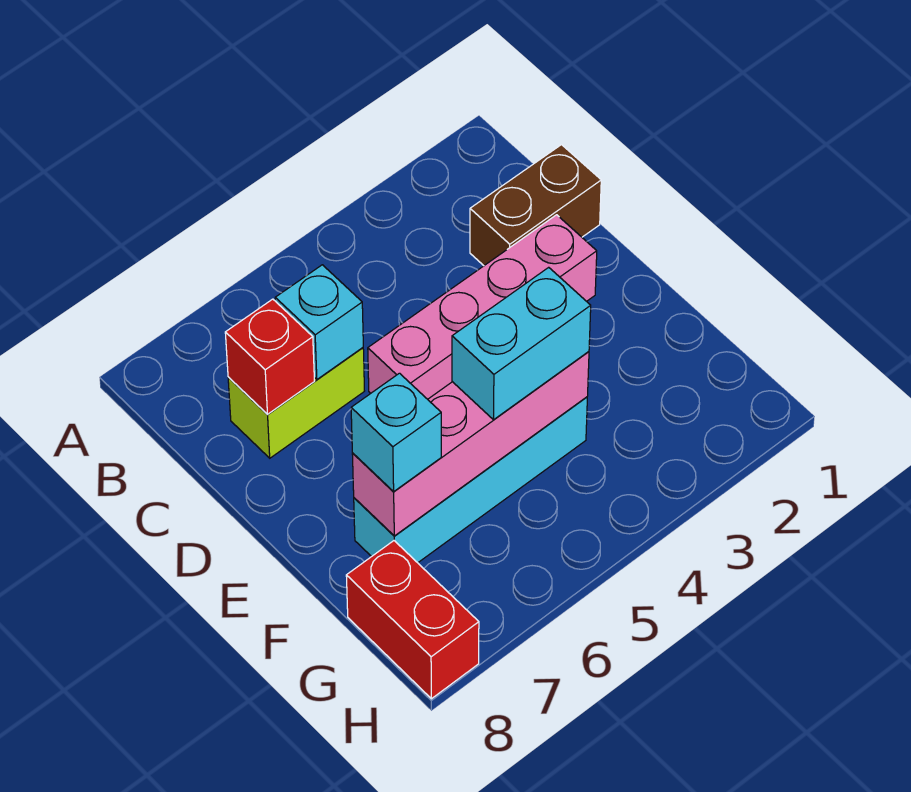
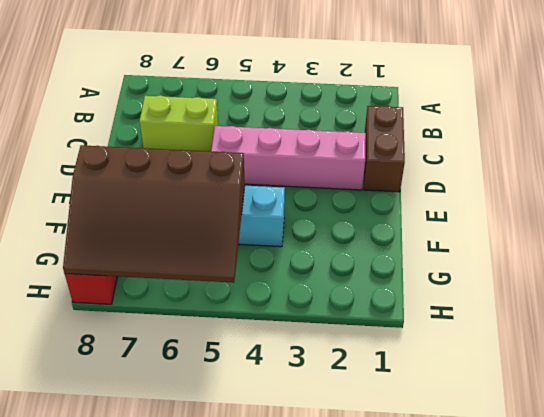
brown 1x2 brick [364,106,405,192] -> brown 1x2 brick turned to [470,145,601,266]
brown 3x4 slope [63,145,245,283] -> pink 1x4 brick [352,352,589,536]
none -> cyan 1x1 brick [275,265,363,379]
none -> red 1x1 brick [225,299,314,415]

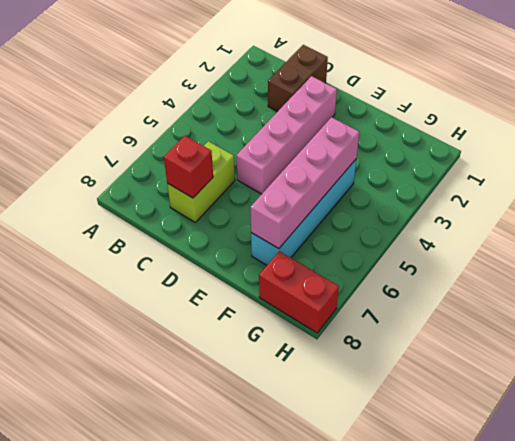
none -> cyan 1x1 brick [275,265,363,379]
none -> cyan 1x2 brick [452,267,591,420]

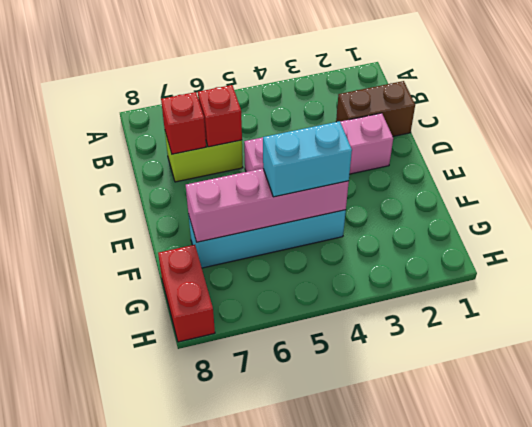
red 1x1 brick [198,85,242,147] -> cyan 1x1 brick [275,265,363,379]
none -> cyan 1x1 brick [351,373,441,491]

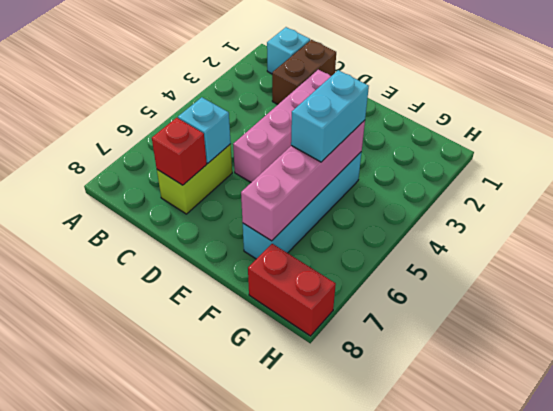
cyan 1x1 brick [267,27,310,74] -> cyan 1x1 brick moved to [351,373,441,491]

